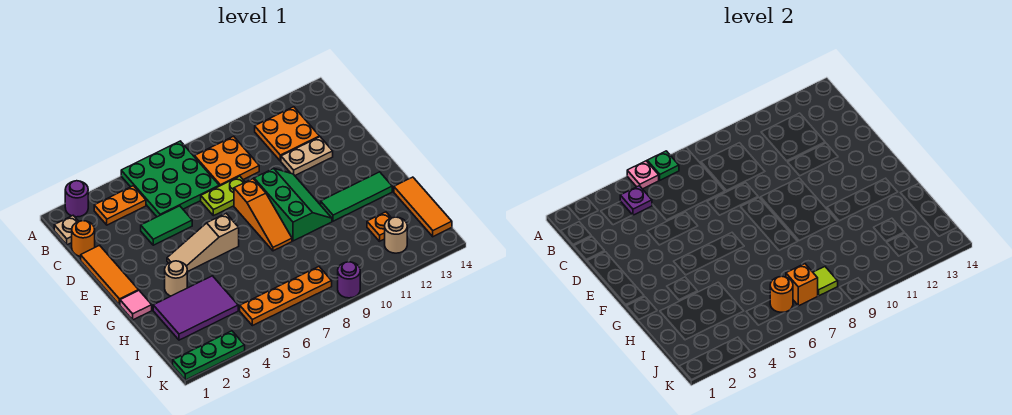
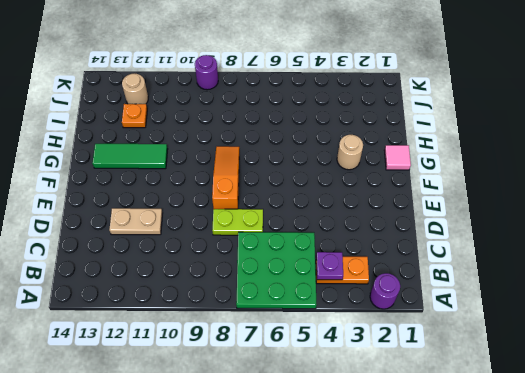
none -> tan 1x1 plate [54,216,79,245]
none -> orange 2x2 plate [195,136,259,186]
none -> orange 2x2 plate [255,107,320,161]
none -> orange 1x1 round brick [72,221,95,256]

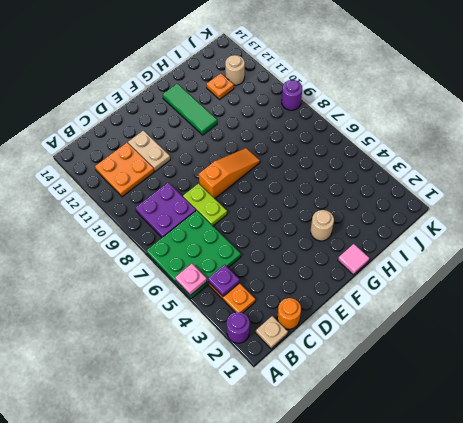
purple 2x2 plate [136,183,196,237] -> orange 2x2 plate [195,136,259,186]
none -> orange 1x3 tile [81,245,139,305]
none -> green 1x2 tile [141,206,192,245]
none -> green 2x3 slope [254,168,332,241]
none -> tan 1x3 slope [167,214,239,272]

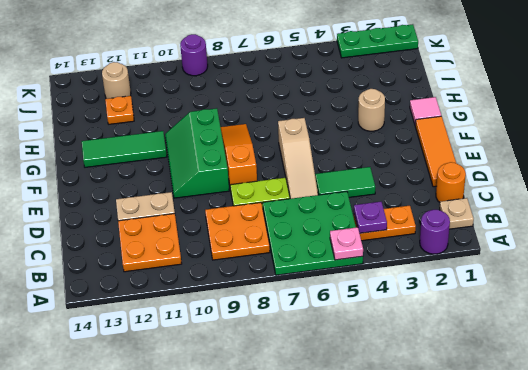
tan 1x3 slope [278,118,318,199] -> tan 1x3 slope turned to [167,214,239,272]
none -> purple 2x3 tile [153,276,238,340]
none -> orange 1x3 tile [394,177,452,237]
none -> orange 1x4 plate [240,267,332,326]
none -> green 1x1 plate [647,151,679,180]

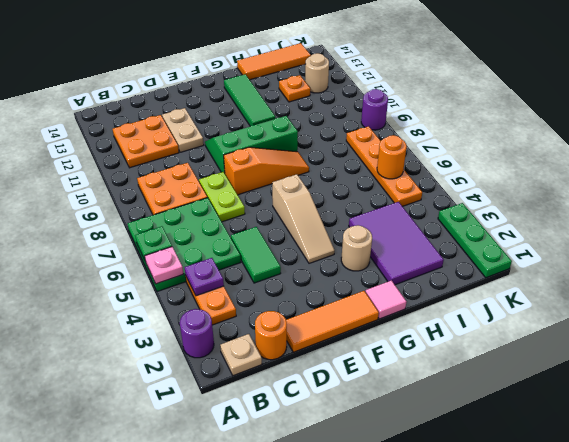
none -> orange 1x1 brick [786,264,818,306]
none -> lime 1x1 tile [813,267,838,296]

